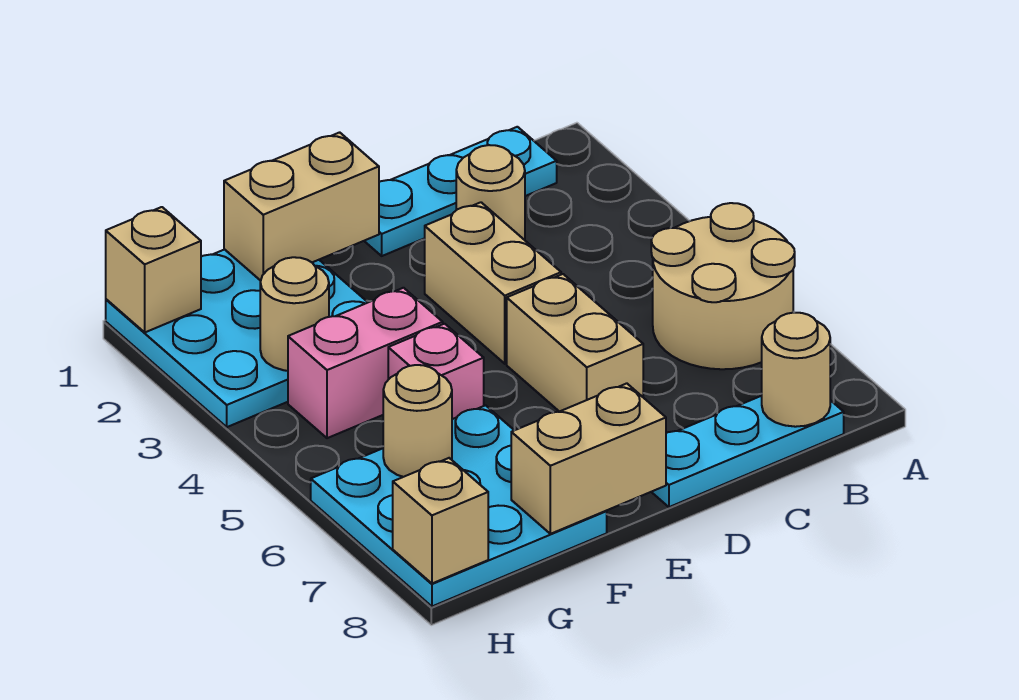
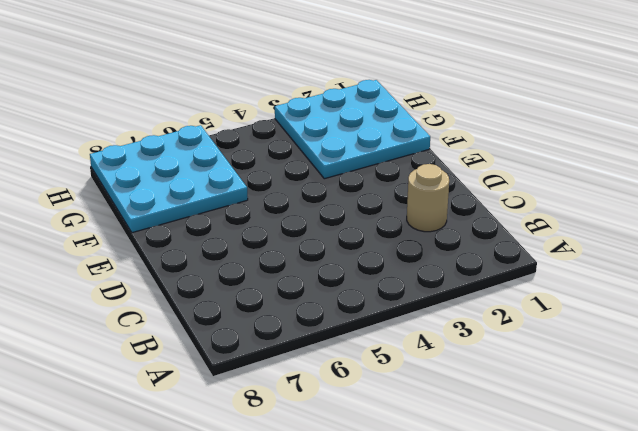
none -> tan 2x2 round brick [651,203,795,369]
none -> cyan 1x3 plate [365,127,557,256]
none -> cyan 1x3 plate [652,396,844,507]

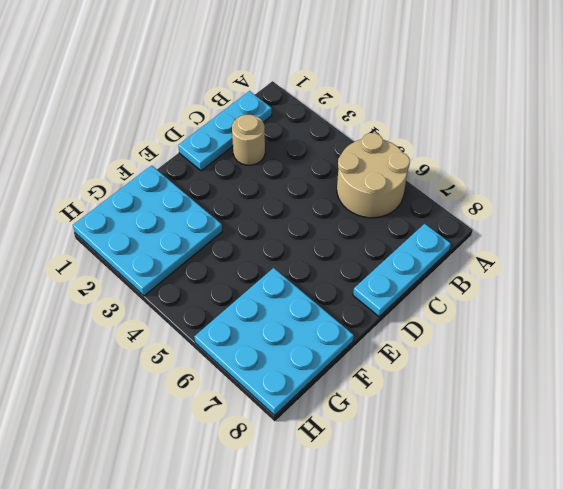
none -> tan 1x2 brick [425,202,561,364]
none -> tan 1x2 brick [507,274,643,412]
none -> pink 1x2 brick [288,288,443,438]

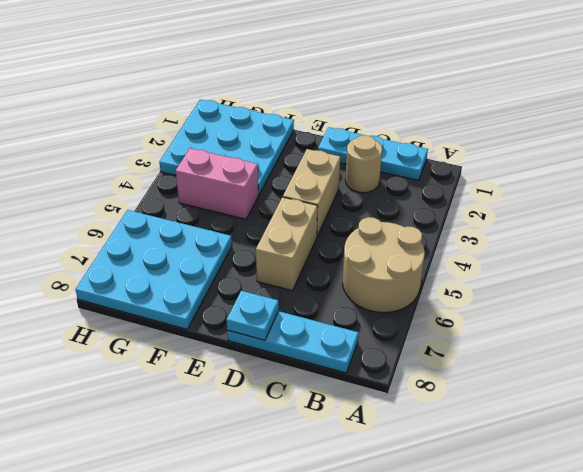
cyan 1x1 plate [227,291,279,340] -> none
none -> pink 1x1 brick [388,324,484,419]
none -> tan 1x1 round brick [762,313,830,427]
none -> tan 1x2 brick [224,132,379,281]

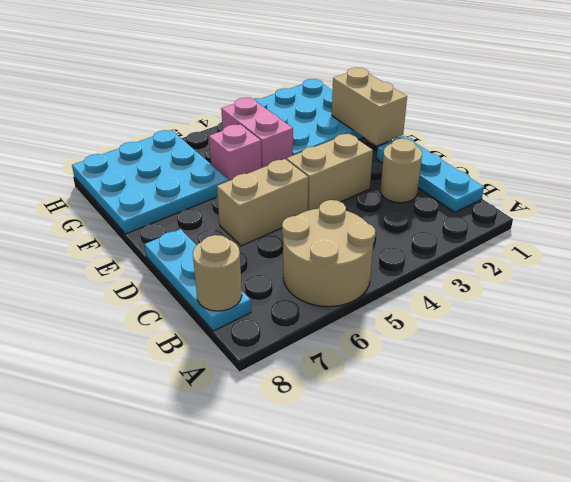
none -> tan 1x2 brick [511,383,666,534]
none -> tan 1x1 round brick [260,257,329,371]
none -> tan 1x1 round brick [383,365,452,477]

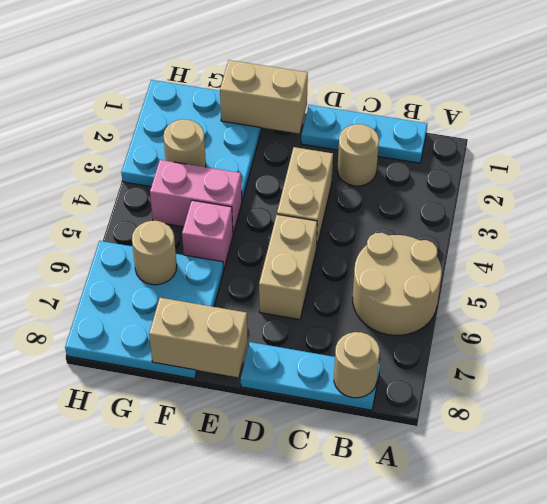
none -> tan 1x1 brick [106,207,201,332]
none -> tan 1x1 brick [393,458,488,583]

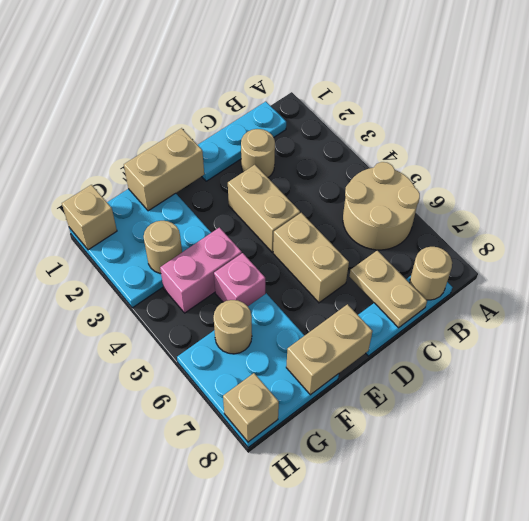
tan 1x2 plate [349,250,427,328] -> none

